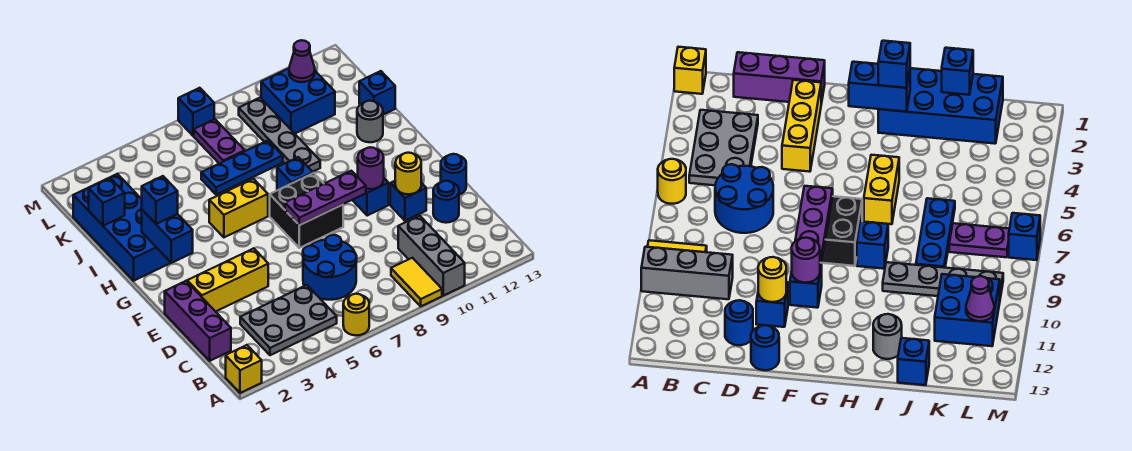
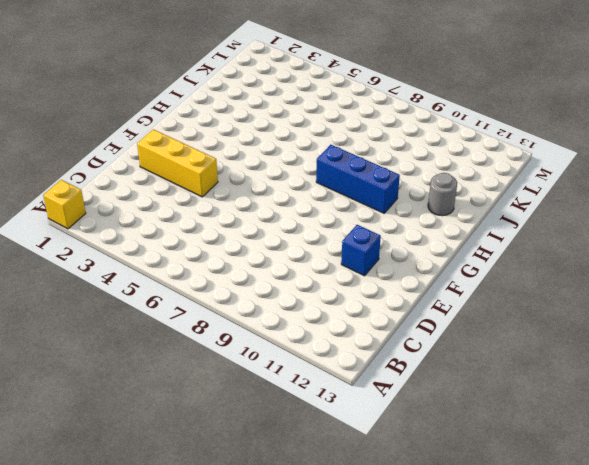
blue 1x3 brick [316,145,400,213] -> blue 1x1 brick [277,157,313,190]
none -> yellow 1x1 round brick [343,294,369,335]
none -> yellow 1x2 tile [391,258,442,306]
none -> grey 1x3 brick [398,216,465,296]
none -> grey 2x3 plate [240,285,337,355]

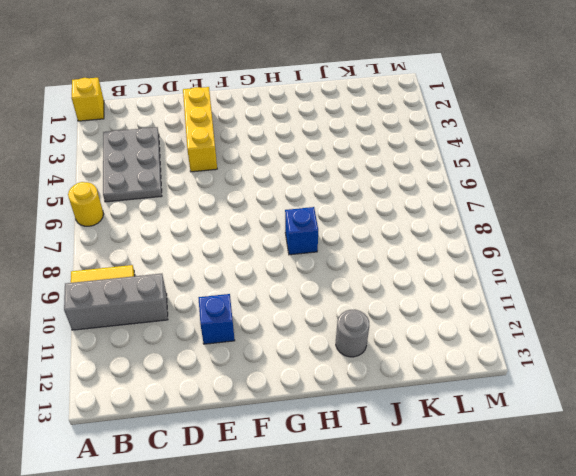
none -> purple 1x3 brick [165,281,231,361]
none -> blue 2x2 round brick [303,235,357,300]
none -> blue 1x1 round brick [433,181,459,223]
none -> blue 1x1 round brick [441,154,466,195]

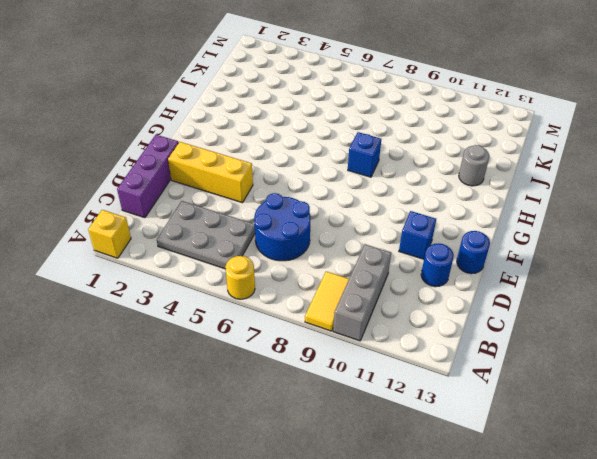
none -> black 2x2 brick [270,173,343,248]
none -> blue 1x1 brick [353,175,389,216]
none -> blue 2x4 brick [73,174,171,281]
none -> yellow 1x2 brick [209,179,268,237]

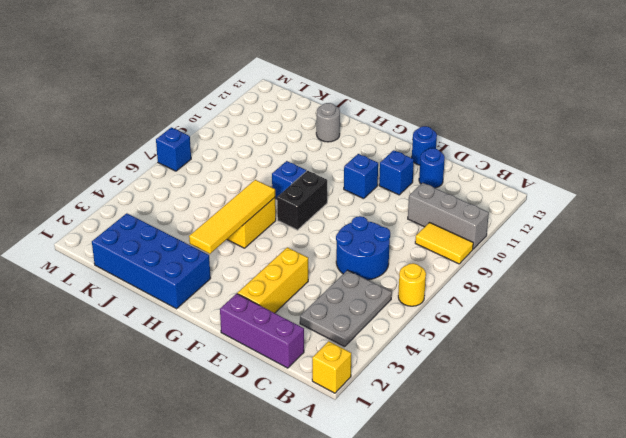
black 1x2 brick [277,171,327,230] -> black 2x2 brick [270,173,343,248]
yellow 1x4 tile [189,180,275,254] -> none
none -> grey 1x4 plate [239,98,320,172]
none -> blue 1x3 plate [201,141,283,195]
none -> blue 1x1 brick [359,71,395,115]
none -> purple 1x2 plate [194,119,245,164]

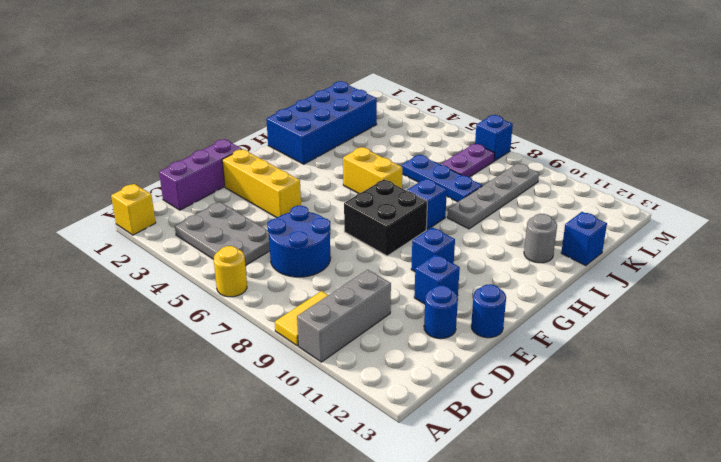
none -> blue 2x2 brick [261,69,335,133]
none -> yellow 1x1 round brick [395,153,421,194]
none -> purple 1x3 plate [285,171,366,225]
none -> purple 1x1 round brick [358,147,384,189]

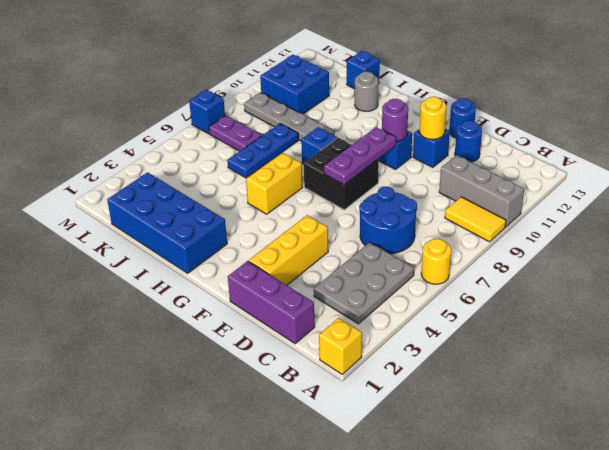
none -> blue 1x2 brick [142,210,193,263]
none -> blue 1x1 brick [89,178,125,226]
none -> purple 1x1 cone [289,40,315,82]
none -> blue 1x1 brick [142,176,178,224]

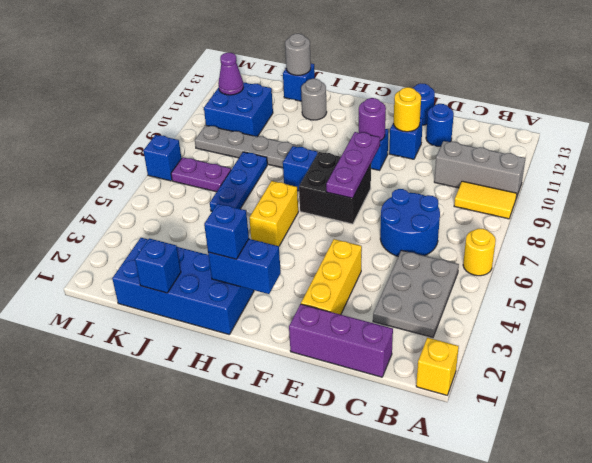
grey 1x1 round brick [285,34,311,75] -> none

